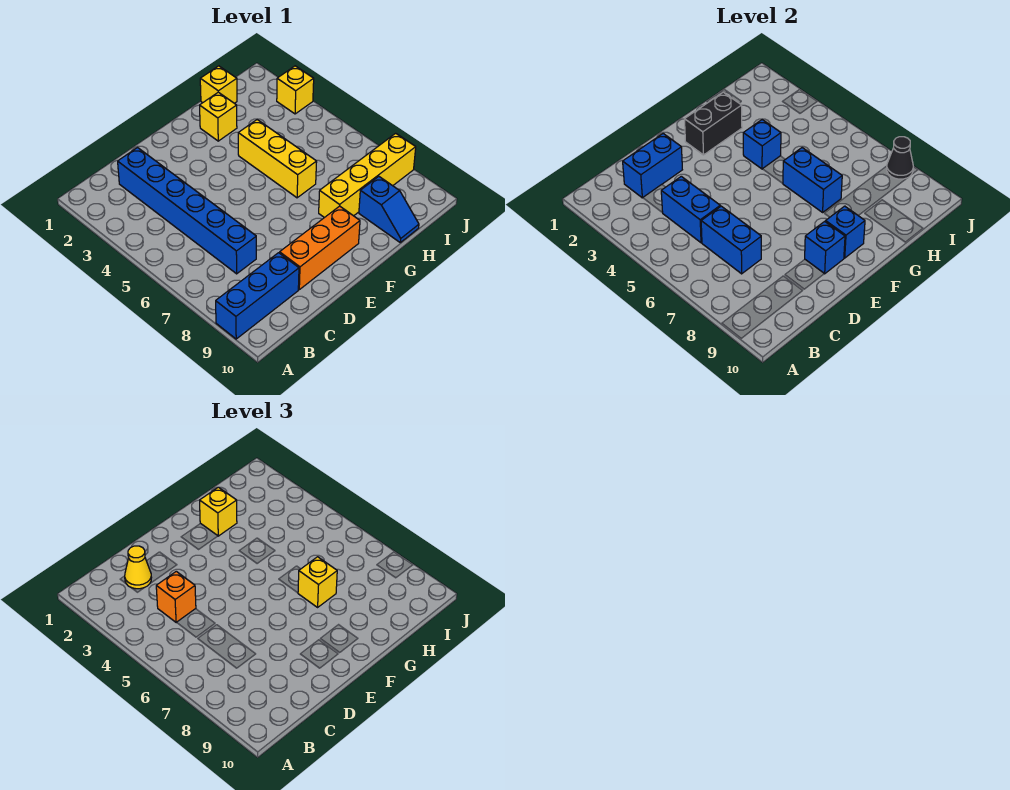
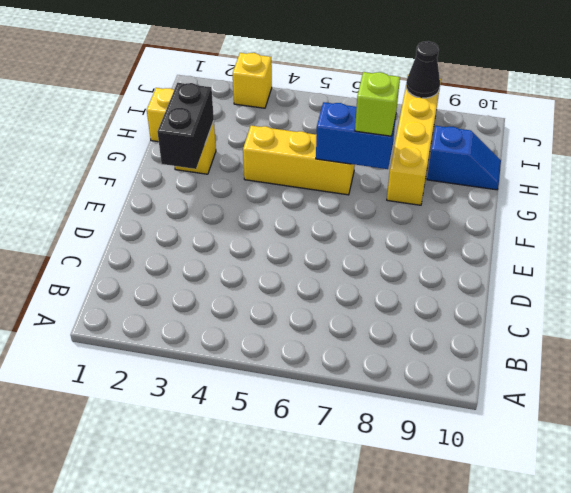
lime 1x1 brick [355,72,400,136] -> yellow 1x1 brick [298,557,337,607]
none -> blue 1x3 brick [216,253,299,339]
none -> blue 1x6 brick [118,148,256,274]
none -> orange 1x3 brick [280,206,360,290]

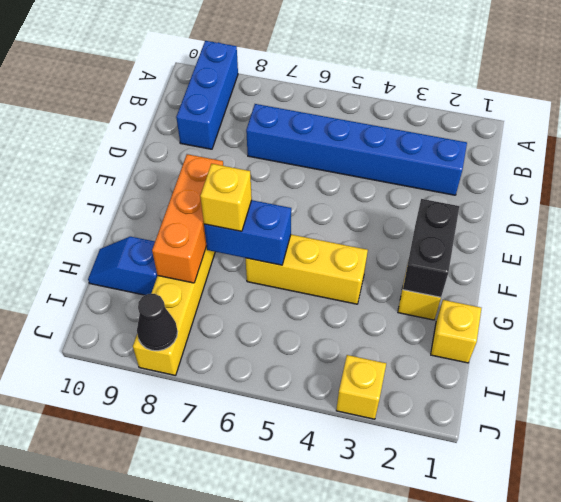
orange 1x3 brick [152,154,223,283] -> orange 1x3 brick moved to [280,206,360,290]
none -> blue 1x2 brick [623,134,682,198]
none -> blue 1x2 brick [661,176,720,243]
none -> blue 1x2 brick [701,206,761,274]

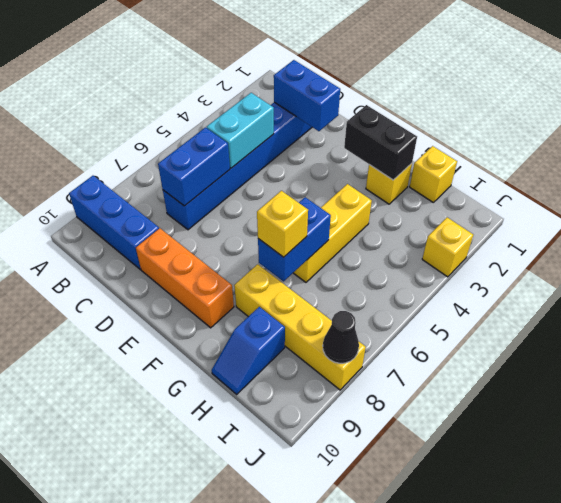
cyan 1x2 brick [207,93,274,168] -> blue 1x2 brick [661,176,720,243]
none -> blue 1x1 brick [805,221,845,274]
none -> blue 1x1 brick [826,206,865,258]
none -> blue 1x1 brick [743,120,781,169]

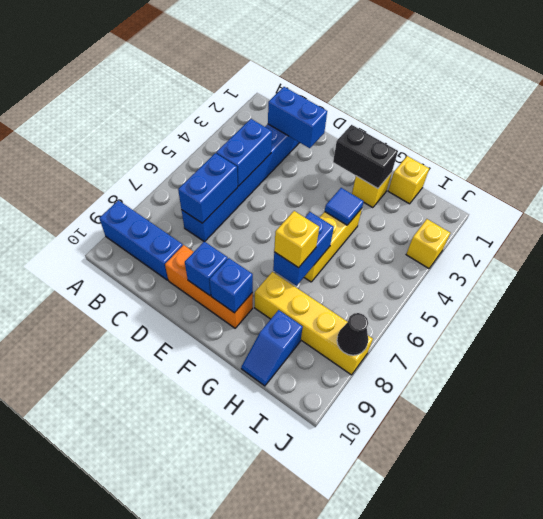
blue 1x1 tile [325,188,364,225] -> blue 1x1 brick [743,120,781,169]
none -> yellow 1x1 cone [125,546,152,589]
none -> orange 1x1 brick [156,571,196,622]
none -> yellow 1x1 brick [200,487,237,536]

